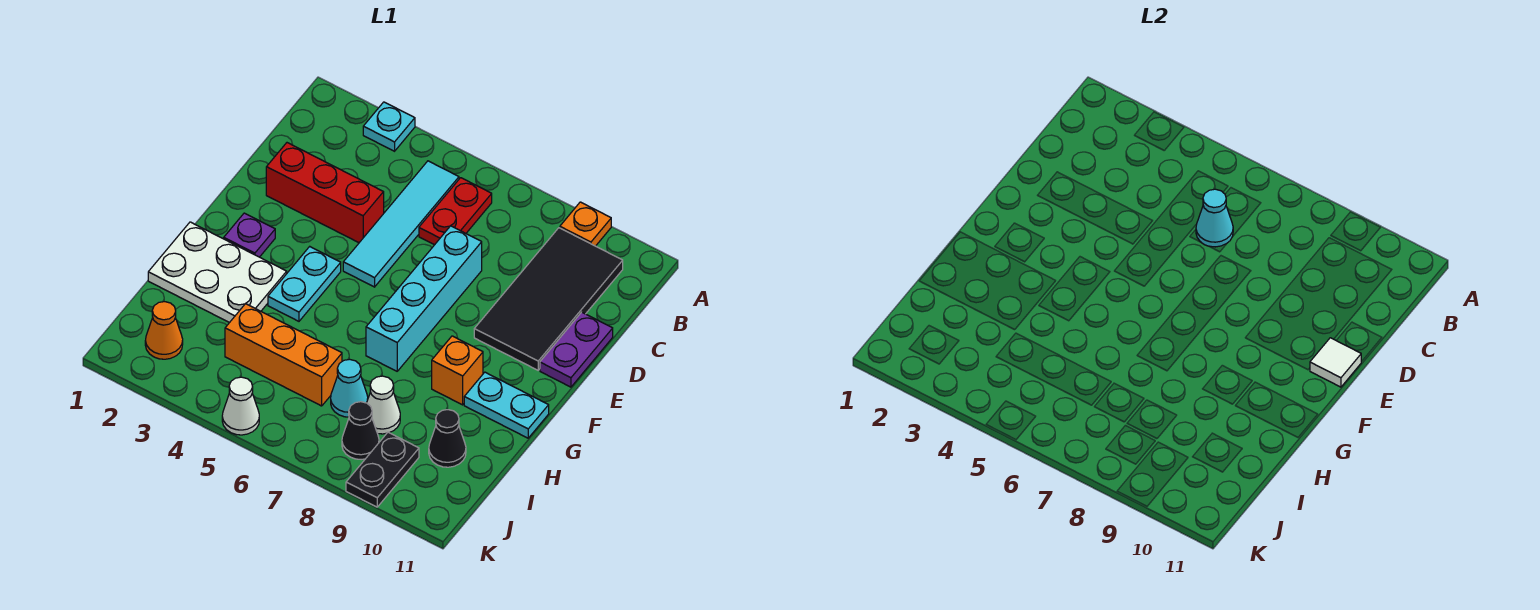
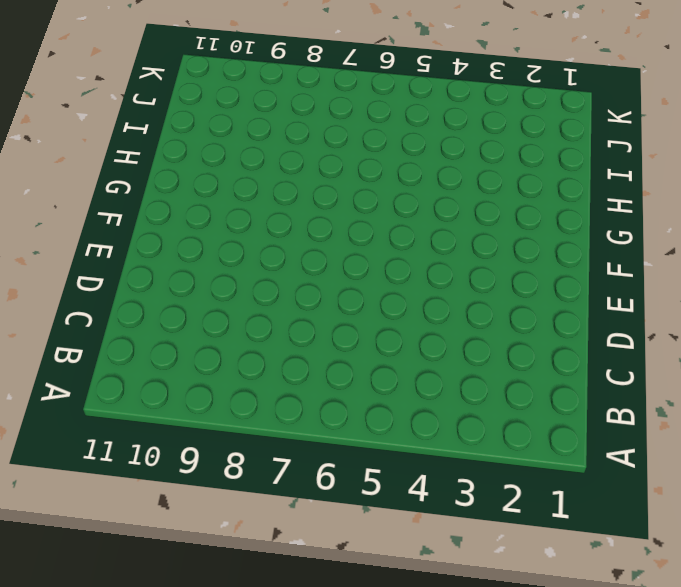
none -> cyan 1x1 plate [363,102,415,151]
none -> orange 1x1 plate [560,202,611,246]
none -> cyan 1x4 tile [343,161,459,287]

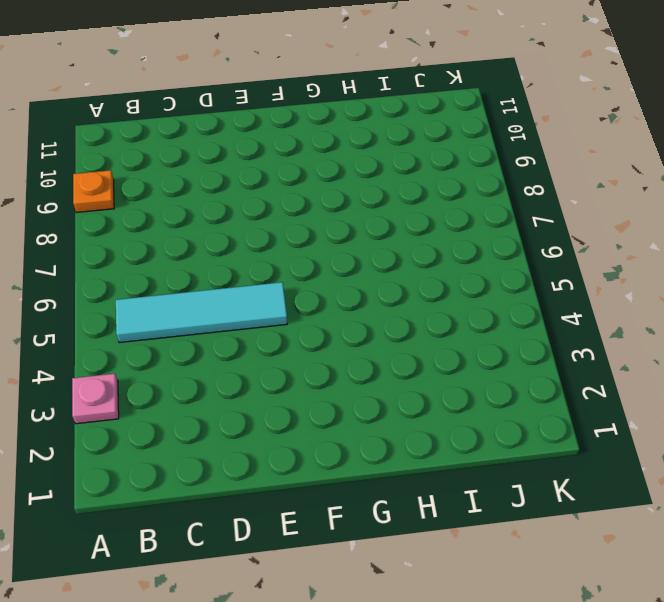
pink 1x1 plate [72,374,119,424] -> cyan 1x1 plate [363,102,415,151]
none -> red 1x2 plate [419,178,492,245]
none -> black 2x4 tile [474,228,623,370]
none -> red 1x3 brick [266,143,384,243]

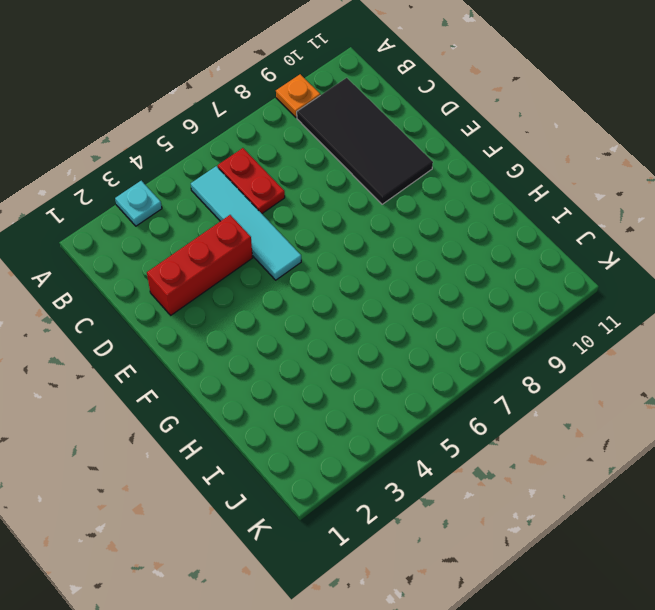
none -> cyan 1x4 brick [366,226,482,371]
none -> purple 1x2 plate [540,312,613,387]
none -> purple 1x1 plate [224,213,275,257]

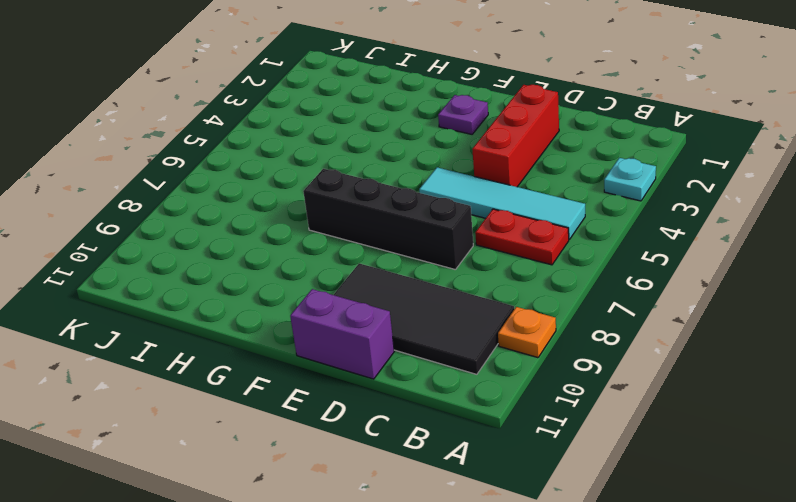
black 1x4 brick [303,169,473,270] -> cyan 1x4 brick [366,226,482,371]
purple 1x2 brick [290,289,394,379] -> purple 1x2 plate [540,312,613,387]
none -> cyan 1x2 plate [268,247,341,321]
none -> white 2x3 plate [148,222,287,323]
none -> orange 1x1 brick [432,336,483,405]

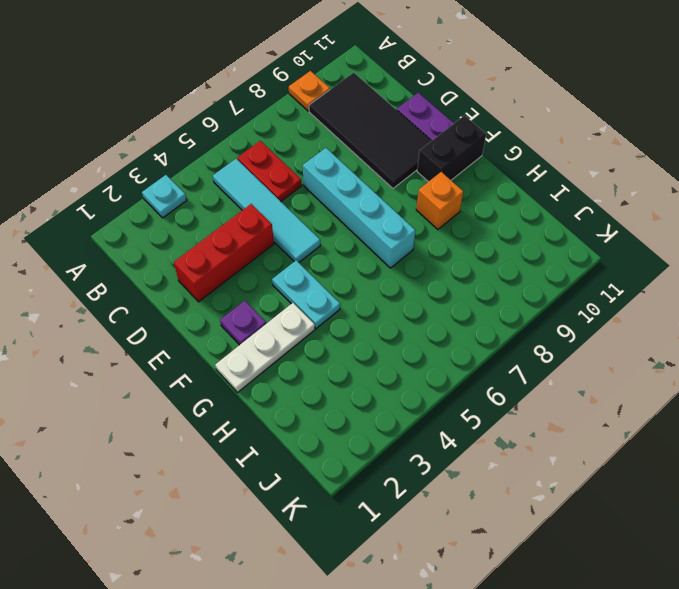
black 1x2 brick [417,115,486,182] -> none
white 1x3 plate [215,303,315,392] -> white 2x3 plate [148,222,287,323]
none -> cyan 1x2 plate [464,372,549,438]
none -> orange 1x3 brick [225,304,342,406]
none -> cyan 1x1 cone [331,359,368,417]

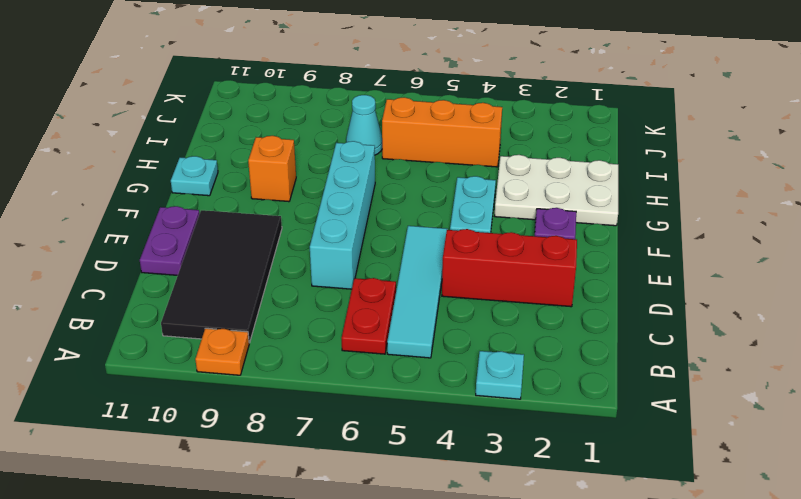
cyan 1x1 plate [171,156,218,196] -> cyan 1x2 plate [464,372,549,438]
none -> white 1x1 cone [367,376,400,434]
none -> black 1x1 cone [429,410,466,467]
none -> orange 1x1 cone [145,302,183,359]

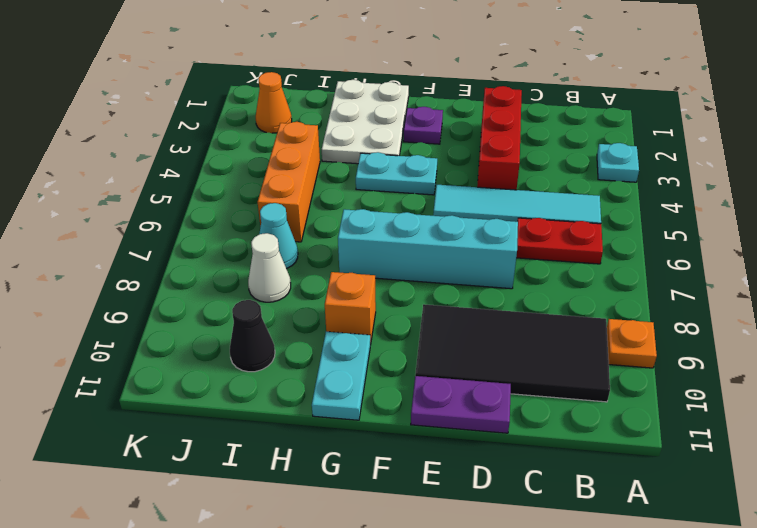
none -> black 1x1 cone [342,402,379,460]
none -> black 1x2 plate [346,432,419,507]
none -> white 1x1 cone [222,377,259,435]

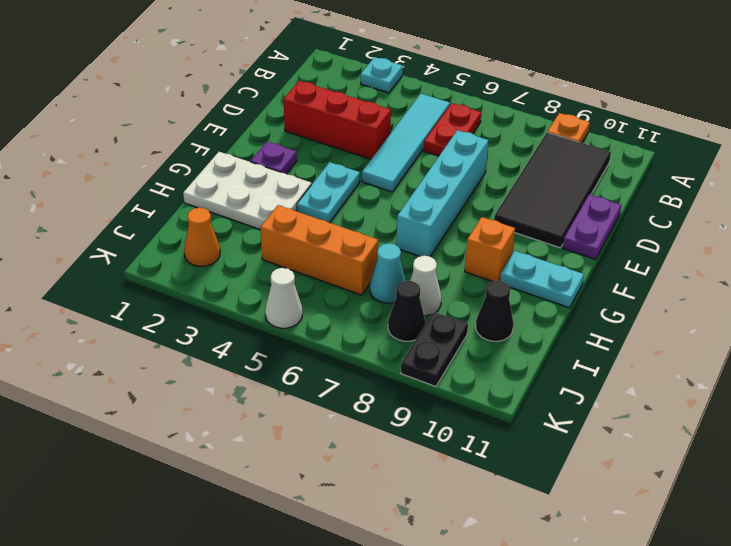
none -> cyan 1x1 cone [1196,189,1233,247]
none -> white 1x1 tile [1310,338,1361,387]

